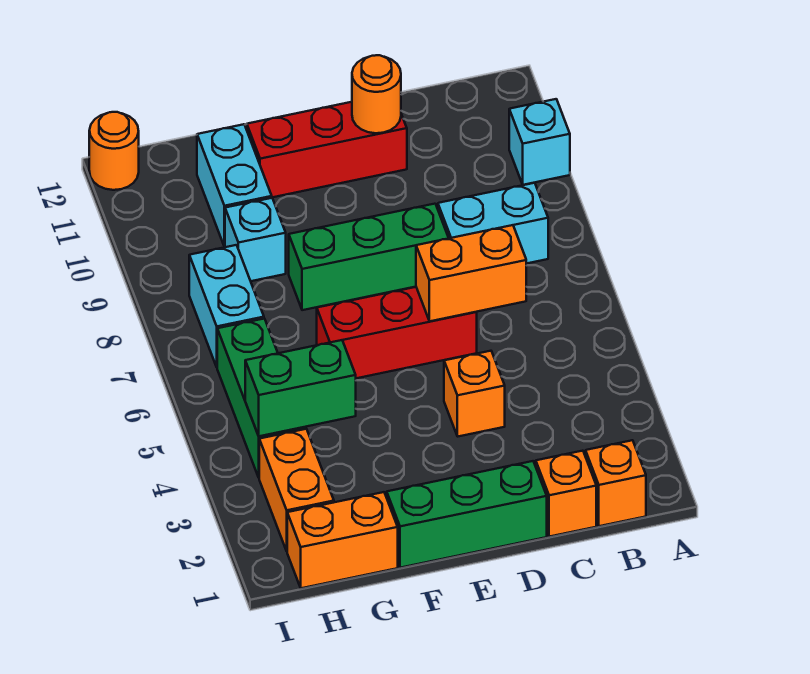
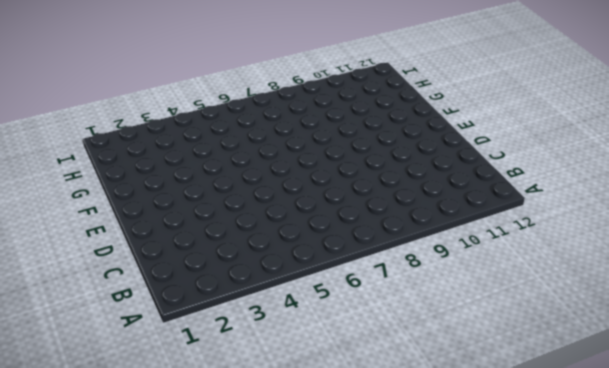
none -> cyan 1x1 brick [509,99,570,185]
none -> orange 1x1 brick [586,440,646,526]
none -> cyan 1x2 brick [438,183,548,264]

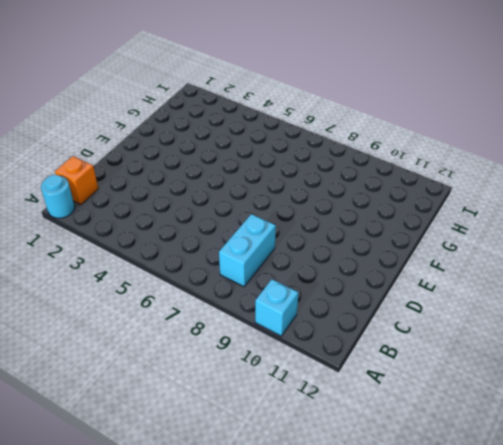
cyan 1x1 round brick [41,175,75,218] -> none
none -> orange 1x1 brick [536,451,596,537]
none -> green 1x3 brick [387,461,547,568]
none -> orange 1x1 brick [444,351,505,436]

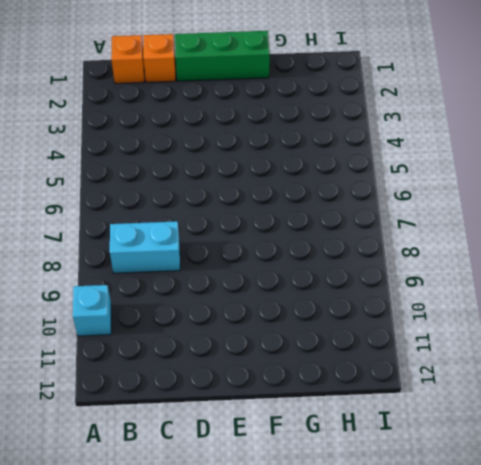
none -> orange 1x1 brick [444,351,505,436]
none -> red 1x3 brick [317,287,477,378]
none -> green 1x3 brick [289,204,448,310]

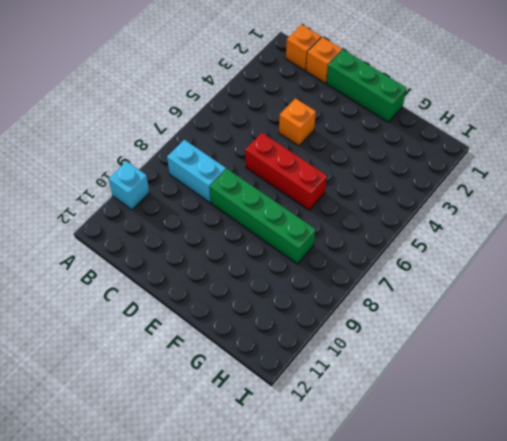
green 1x4 brick [210,169,316,264] -> green 1x3 brick [289,204,448,310]
none -> red 1x3 brick [247,102,407,197]
none -> orange 1x2 brick [287,492,398,588]
none -> cyan 1x1 brick [225,198,286,281]

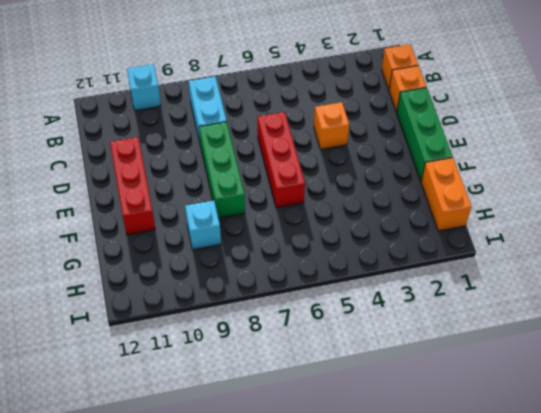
none -> cyan 1x2 brick [197,124,272,247]
none -> orange 1x2 brick [259,429,334,551]
none -> green 1x3 brick [217,319,306,477]

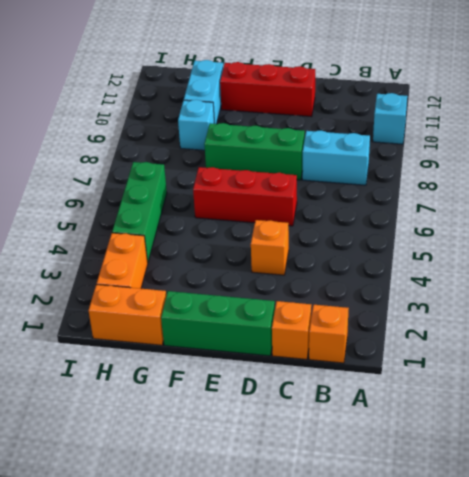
none -> cyan 1x2 brick [189,245,264,367]
none -> orange 1x1 round brick [89,112,139,190]
none -> orange 1x2 brick [416,225,526,321]

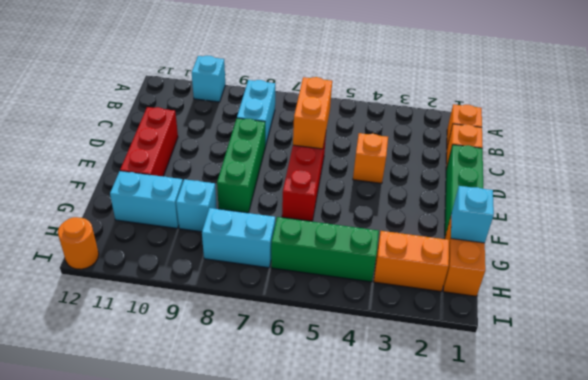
cyan 1x1 brick [451,186,494,243] -> none
none -> orange 1x1 round brick [352,55,401,133]
none -> green 1x2 brick [245,340,356,436]

